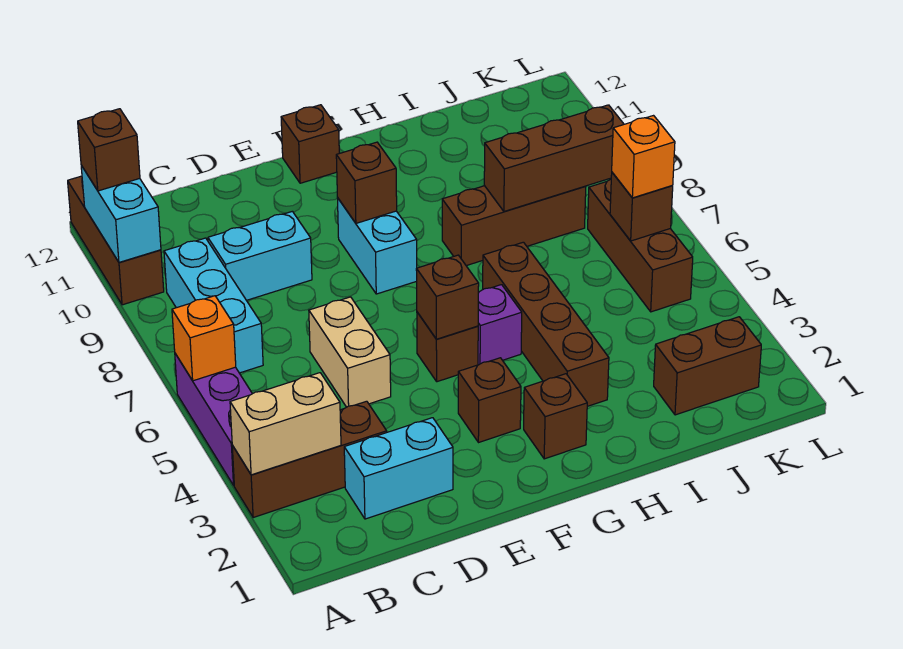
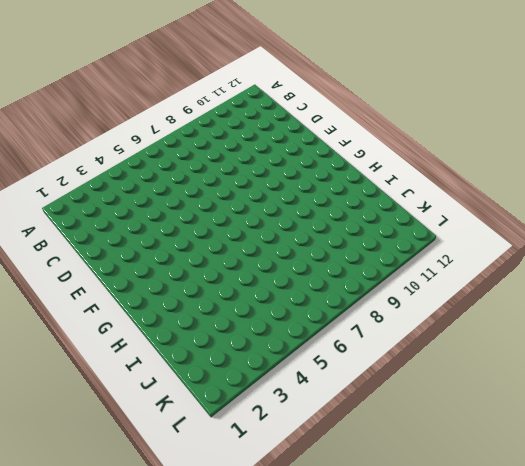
none -> brown 1x3 brick [232,401,387,517]
none -> purple 1x3 brick [175,354,252,485]
none -> brown 1x3 brick [68,176,164,305]

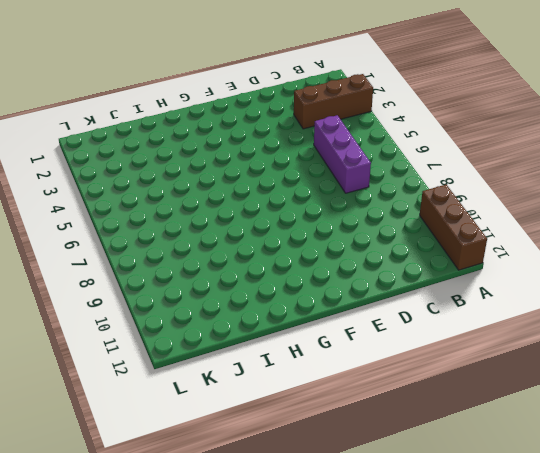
purple 1x3 brick [314,115,371,193] -> purple 1x3 brick moved to [175,354,252,485]
none -> cyan 1x3 brick [164,238,263,373]
none -> cyan 1x2 brick [344,418,453,519]
none -> cyan 1x2 brick [208,211,312,300]

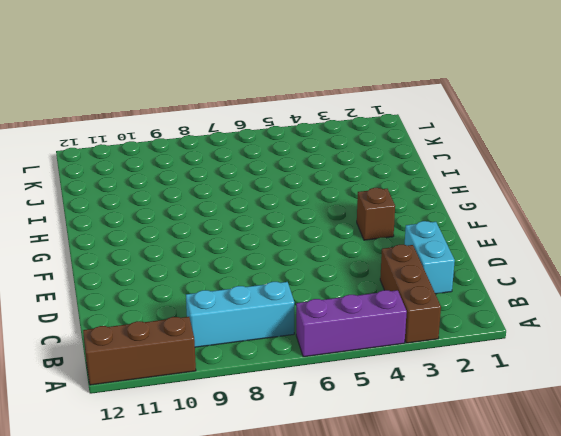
none -> cyan 1x2 brick [208,211,312,300]
none -> tan 1x2 brick [309,297,391,407]
none -> brown 1x1 brick [417,312,478,382]

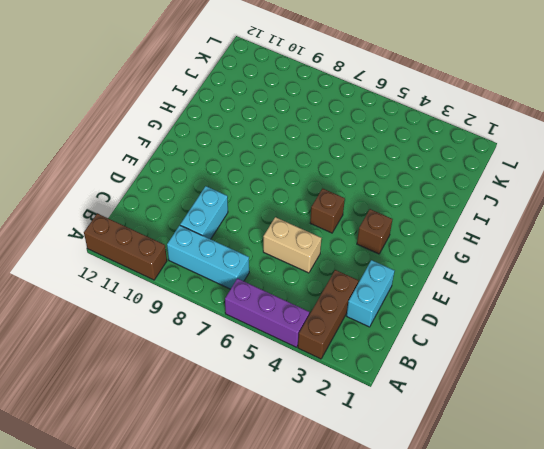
none -> cyan 1x2 brick [337,198,417,294]
none -> brown 1x1 brick [281,105,339,183]
none -> brown 1x1 brick [524,374,587,459]

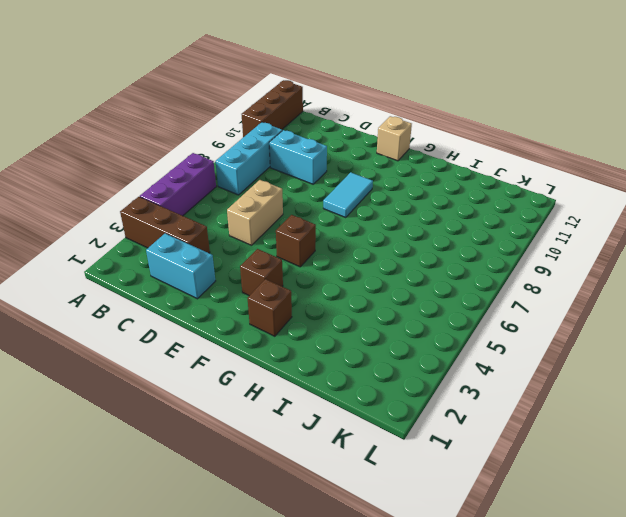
cyan 1x2 tile [323,172,373,218] -> cyan 1x2 brick [337,198,417,294]
tan 1x1 brick [377,116,412,161] -> brown 1x1 brick [281,105,339,183]
none -> purple 1x1 brick [478,285,522,365]
none -> brown 1x4 brick [483,242,609,406]
none -> brown 1x3 brick [442,186,586,266]

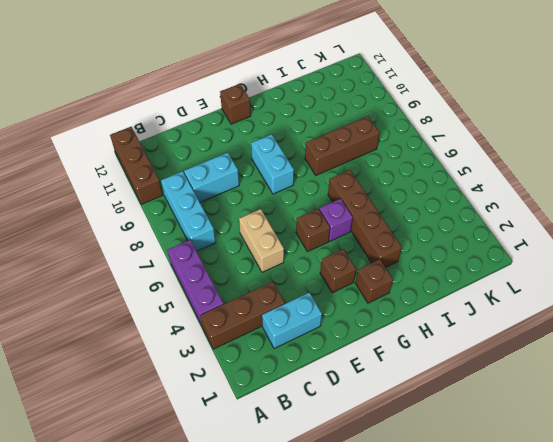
none -> brown 1x2 brick [654,317,761,415]
none -> brown 1x3 brick [588,179,693,312]
none -> tan 1x2 brick [230,373,341,475]

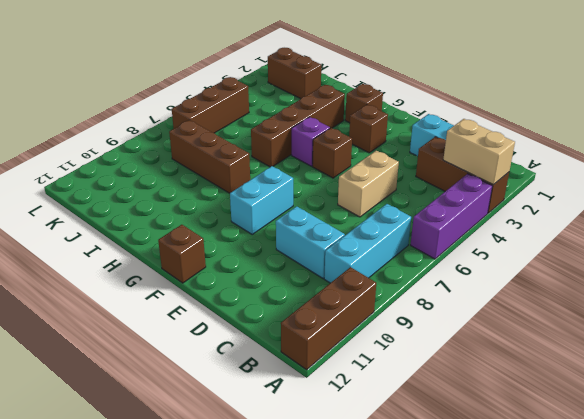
none -> orange 1x1 brick [172,296,236,381]
none -> cyan 1x2 brick [81,166,161,262]
none -> brown 1x1 brick [416,255,479,339]

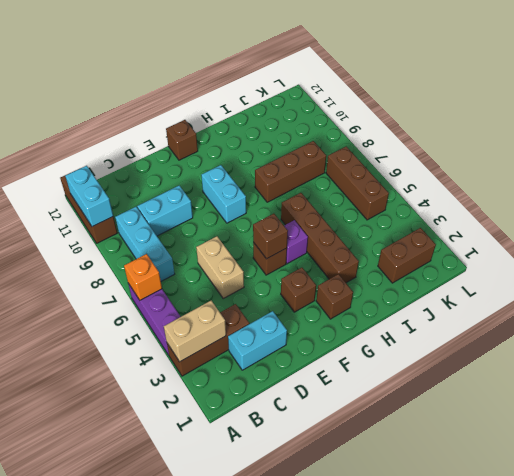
none -> brown 1x1 brick [336,142,397,223]
none -> brown 1x3 brick [484,105,624,211]
none -> brown 1x1 brick [610,173,673,241]

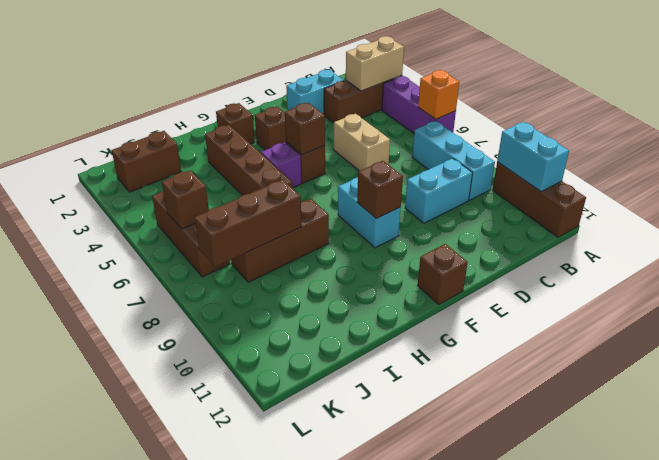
none -> brown 1x1 brick [78,109,140,191]
none -> orange 1x1 brick [612,116,675,198]

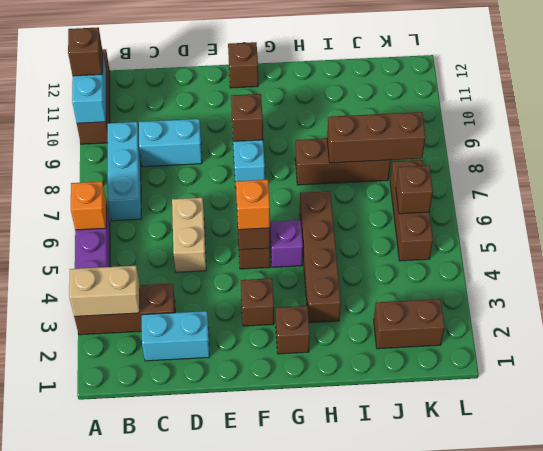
orange 1x1 brick [236,180,270,230] -> orange 1x1 brick moved to [612,116,675,198]

